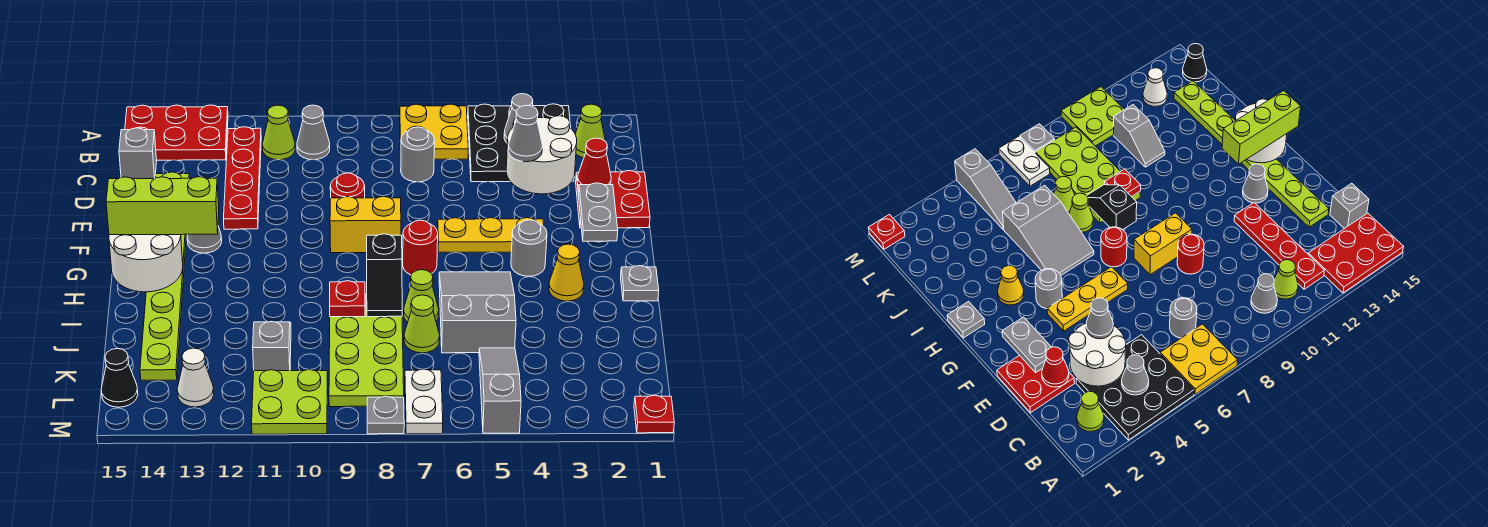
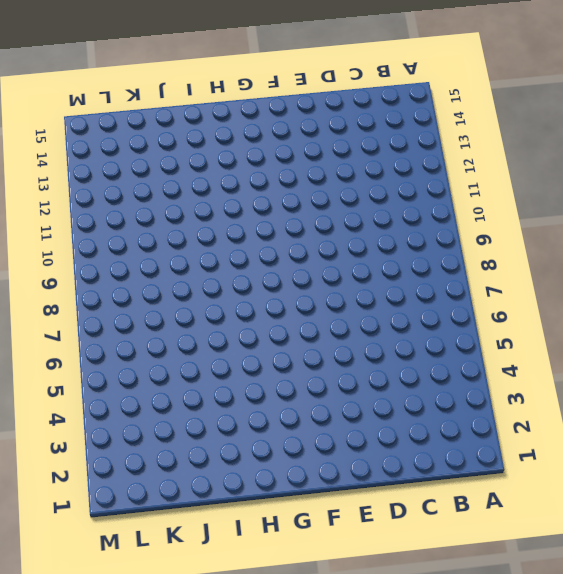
none -> black 3x3 plate [468,104,574,182]
none -> yellow 2x2 plate [400,104,468,159]
none -> red 2x3 plate [125,105,228,160]
none -> lime 1x1 cone [575,104,605,158]

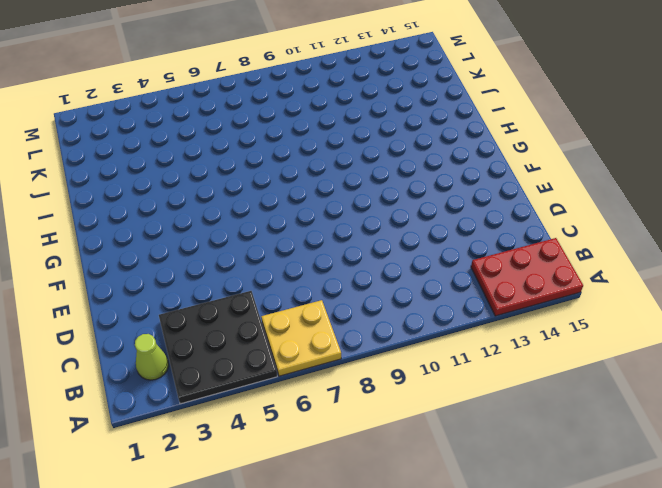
none -> grey 1x1 cone [297,105,330,160]
none -> lime 1x1 cone [262,105,295,160]
none -> red 1x4 plate [224,127,261,229]
none -> grey 1x1 round brick [401,127,435,182]

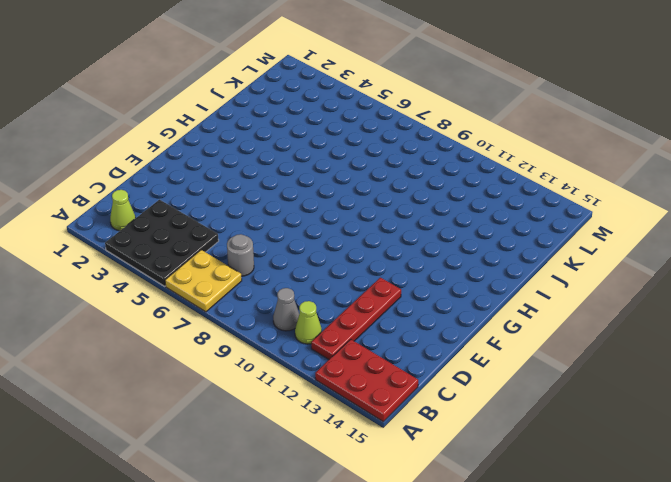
none -> grey 1x1 brick [119,128,157,179]
none -> red 2x2 plate [576,171,650,228]
none -> lime 1x8 plate [140,172,189,380]
none -> red 1x1 round brick [330,173,365,198]

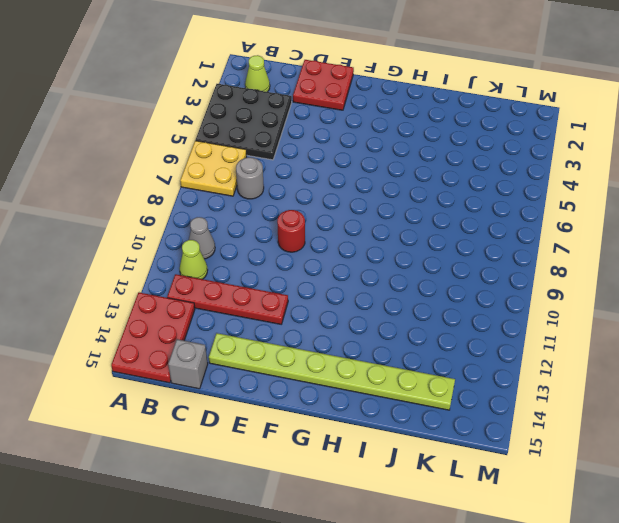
none -> yellow 1x3 plate [438,218,544,252]
none -> yellow 1x2 brick [330,196,401,253]
none -> grey 1x1 cone [187,226,222,253]
none -> grey 1x1 round brick [511,220,547,276]

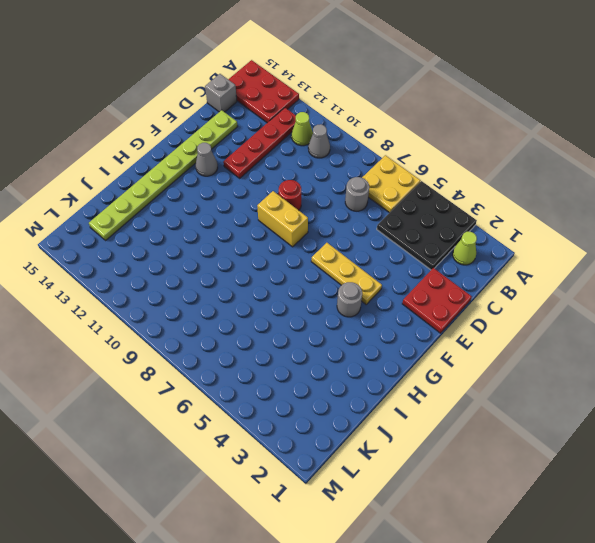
none -> red 1x1 round brick [403,220,438,275]
none -> grey 1x1 plate [621,266,659,301]
none -> yellow 1x1 cone [549,244,584,301]
none -> grey 2x3 slope [439,272,516,353]

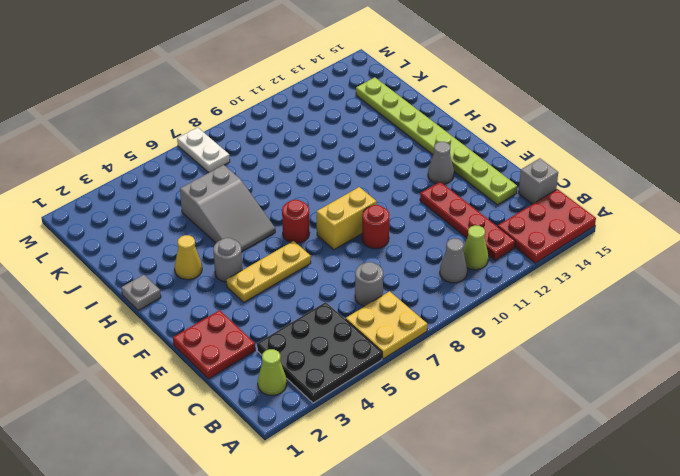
none -> lime 1x1 cone [404,270,439,322]
none -> lime 2x4 plate [329,293,404,407]
none -> lime 1x1 cone [404,295,440,353]
none -> grey 1x2 slope [253,321,291,371]

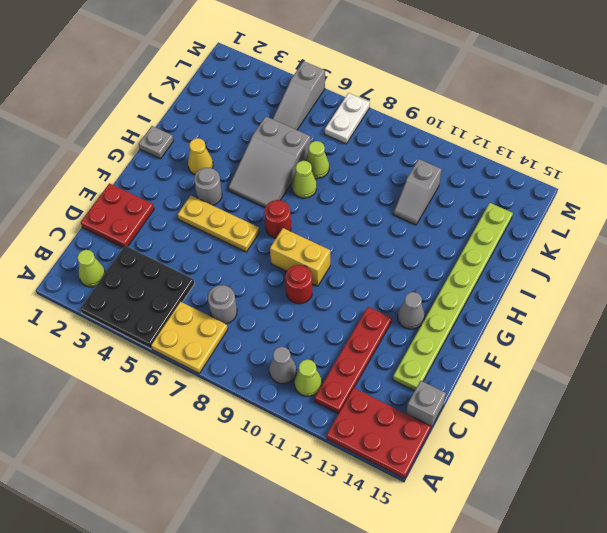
none -> lime 2x4 plate [329,293,404,407]
none -> lime 2x2 plate [252,370,328,434]
none -> white 1x1 cone [177,348,214,407]
none -> black 1x1 cone [101,349,138,407]

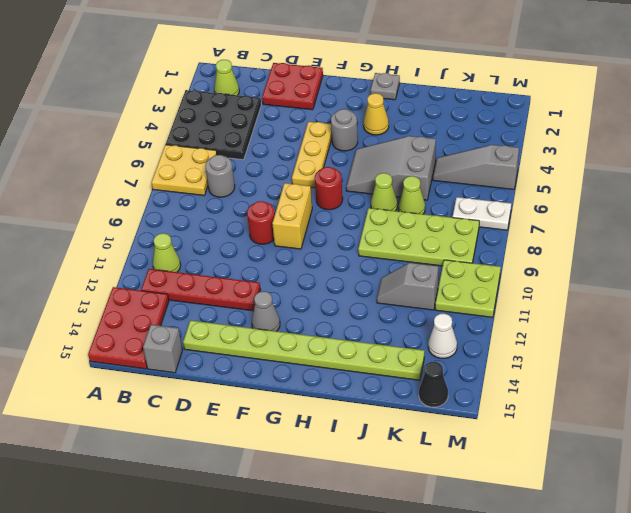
none -> grey 1x1 cone [297,105,330,160]
none -> red 1x1 plate [634,395,674,433]
none -> grey 1x1 plate [367,396,404,434]
none -> grey 1x1 cone [504,94,533,143]

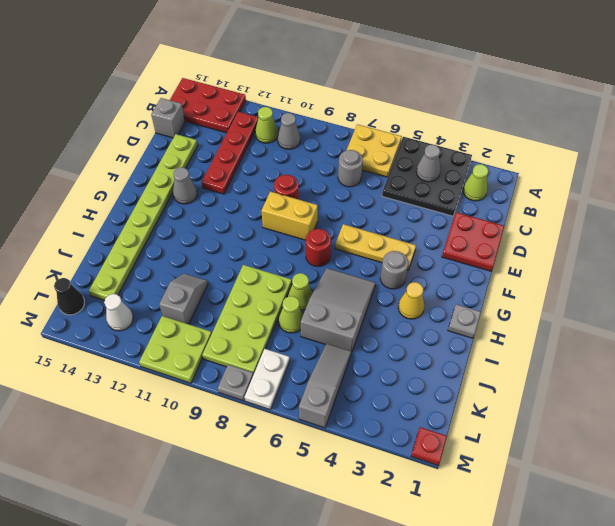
none -> white 2x2 round brick [506,116,577,194]
none -> red 1x1 cone [577,138,611,186]
none -> grey 1x2 plate [578,183,618,241]
none -> white 2x2 round brick [109,235,183,292]

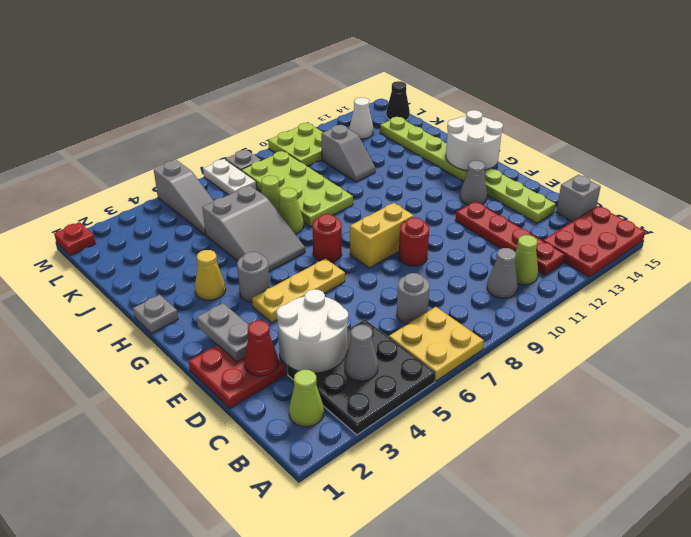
none -> black 1x2 slope [367,234,402,317]
none -> red 1x1 plate [330,281,365,317]
none -> grey 1x1 cone [508,105,542,162]
none -> lime 1x3 brick [106,177,219,235]

